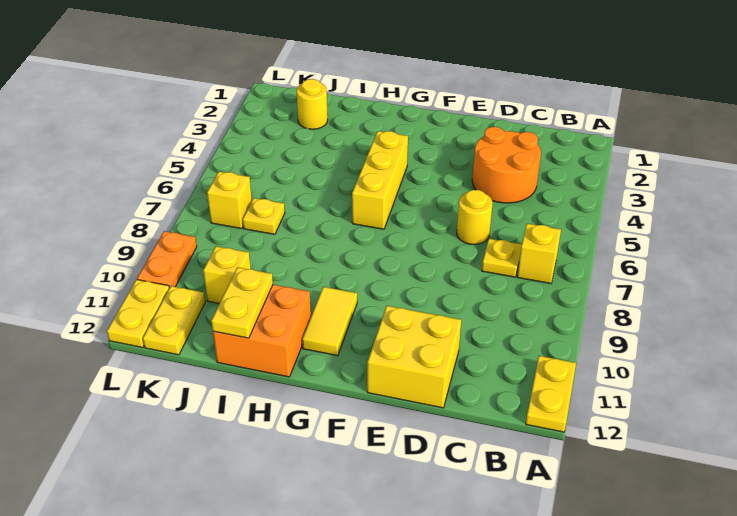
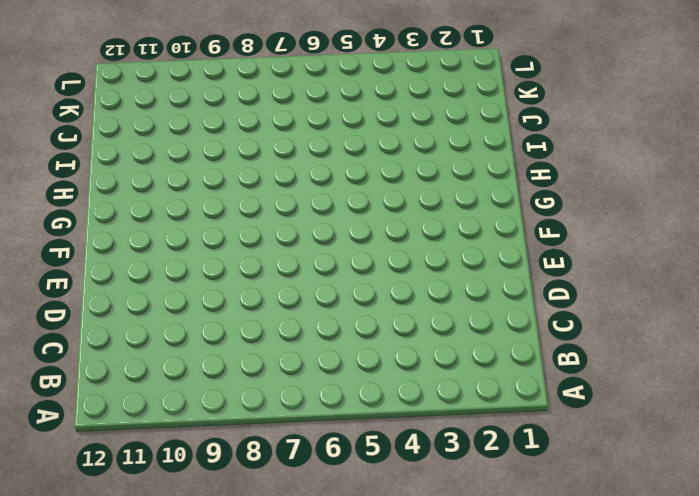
none -> yellow 1x2 plate [526,356,576,432]
none -> yellow 1x1 brick [517,224,561,283]
none -> orange 2x2 round brick [472,127,541,203]

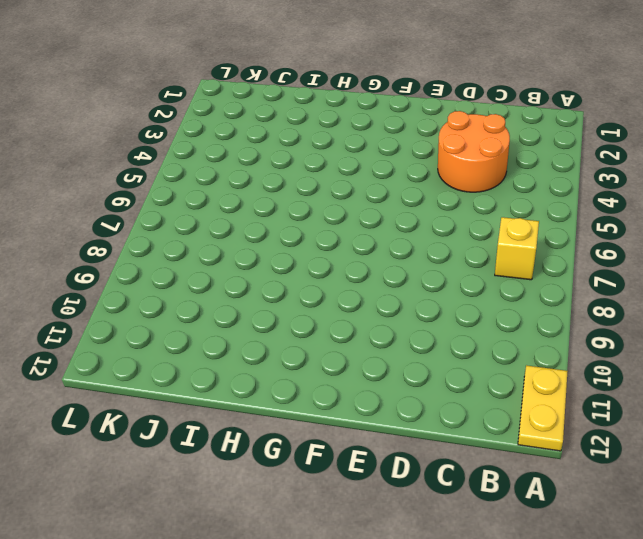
none -> yellow 1x1 plate [482,239,522,277]
none -> yellow 1x1 round brick [457,190,492,245]
none -> yellow 2x2 brick [367,306,461,408]

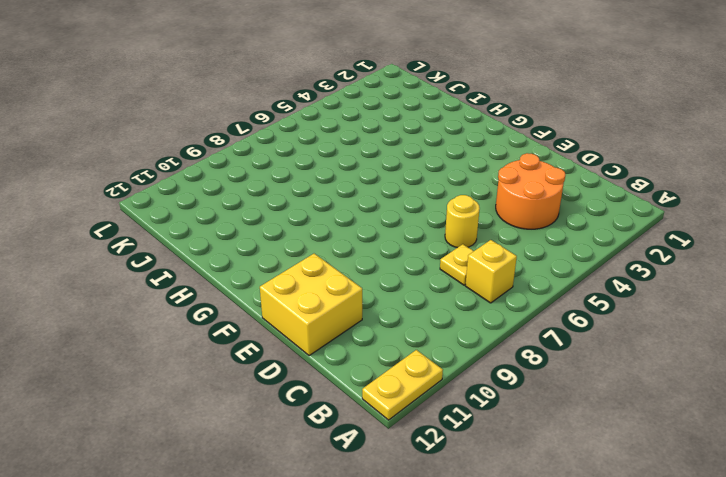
none -> yellow 1x3 brick [352,131,408,229]
none -> yellow 1x2 tile [302,287,357,356]
none -> orange 2x2 brick [213,285,311,377]

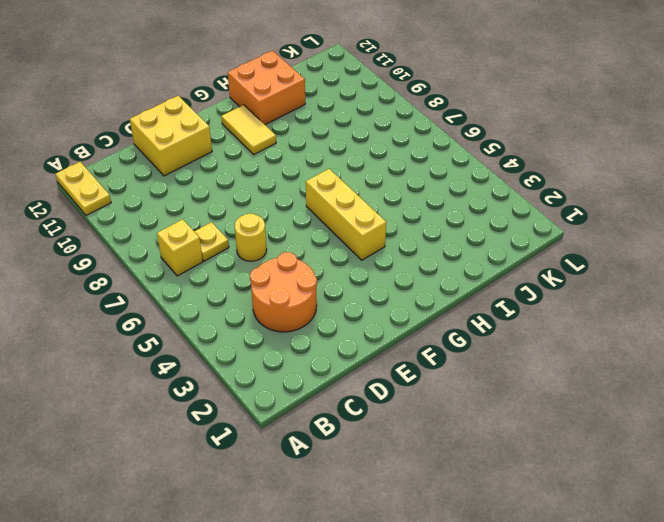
none -> yellow 1x1 round brick [297,79,328,129]
none -> yellow 1x1 plate [243,198,285,234]
none -> yellow 1x1 brick [203,246,251,304]

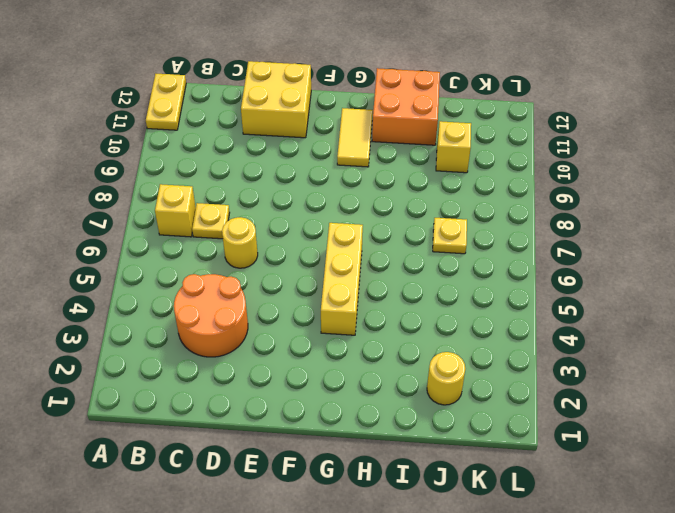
none -> yellow 1x1 brick [207,172,252,229]
none -> yellow 1x2 plate [143,286,205,355]
none -> orange 1x2 plate [137,231,197,288]

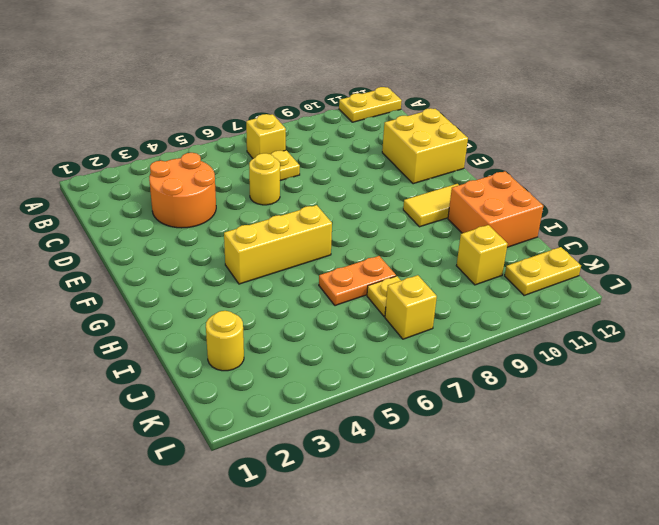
orange 1x2 plate [319,256,396,306] -> orange 1x2 plate moved to [137,231,197,288]
none -> yellow 1x2 plate [107,280,169,348]
none -> yellow 1x2 plate [211,267,273,338]

